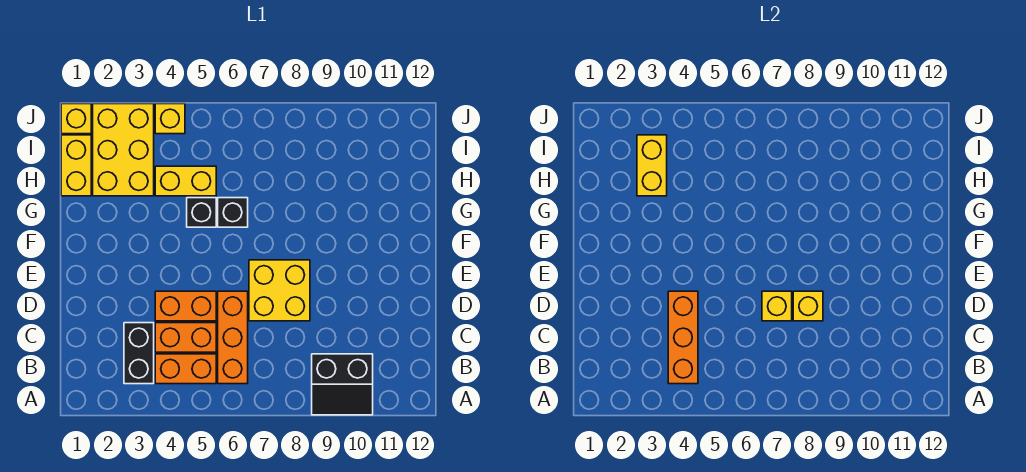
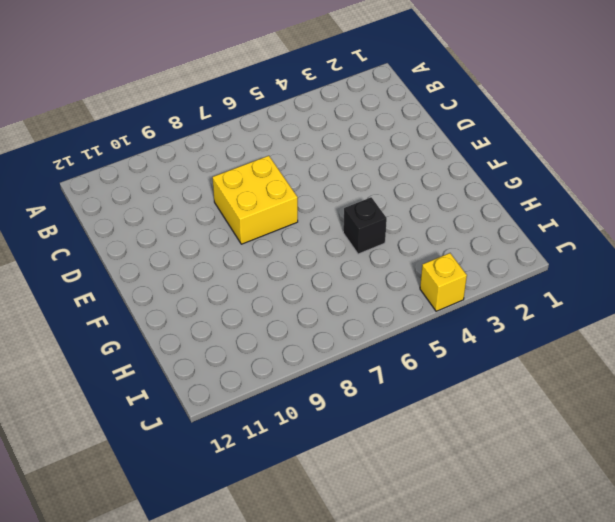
none -> black 2x2 slope [312,354,373,415]
none -> black 1x2 brick [124,323,154,384]
none -> orange 1x2 brick [155,354,216,384]

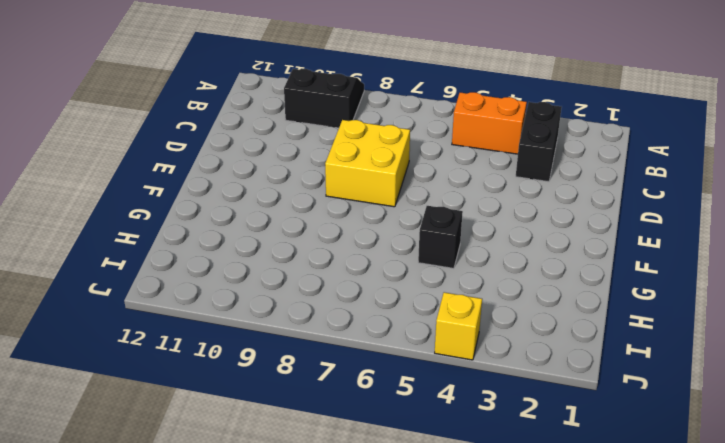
none -> orange 1x3 brick [218,291,248,384]
none -> orange 1x2 brick [155,323,216,352]
none -> orange 1x2 brick [155,291,216,321]

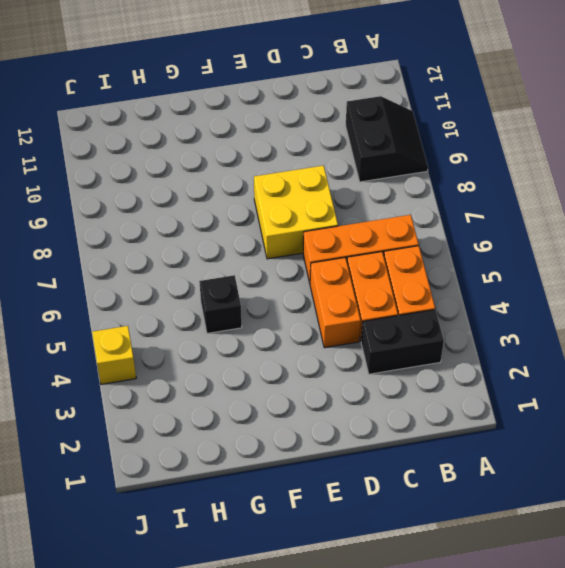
none -> black 1x1 brick [218,198,248,227]
none -> yellow 1x2 brick [61,135,91,196]
none -> yellow 2x3 brick [93,104,154,196]

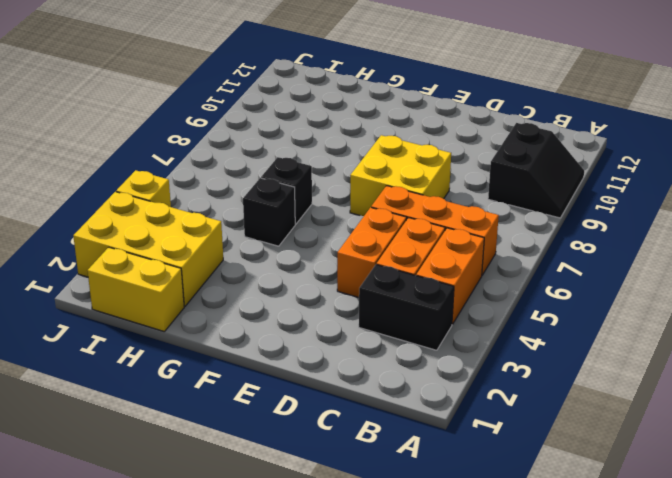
none -> yellow 1x2 brick [155,166,216,196]
none -> yellow 1x1 brick [61,104,91,134]
none -> orange 1x3 brick [668,291,698,384]

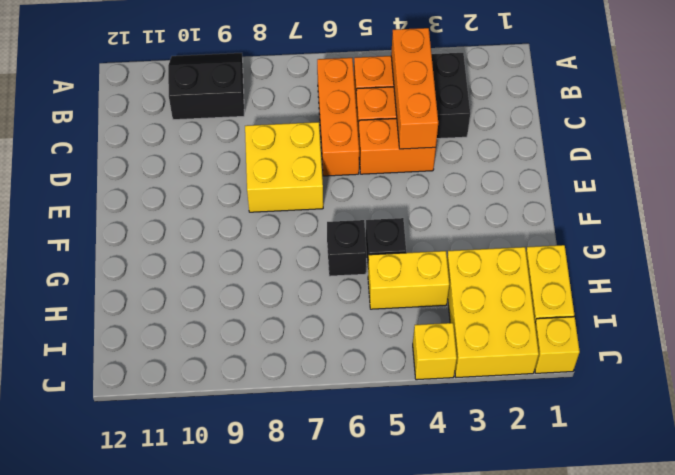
none -> yellow 1x1 brick [762,291,792,321]
none -> yellow 1x1 brick [793,291,823,321]
none -> yellow 1x2 brick [637,135,667,196]

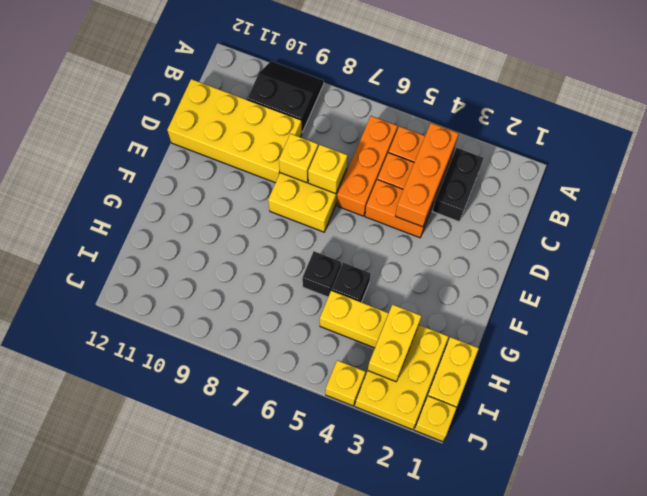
yellow 2x4 brick [167,79,302,183] -> none

